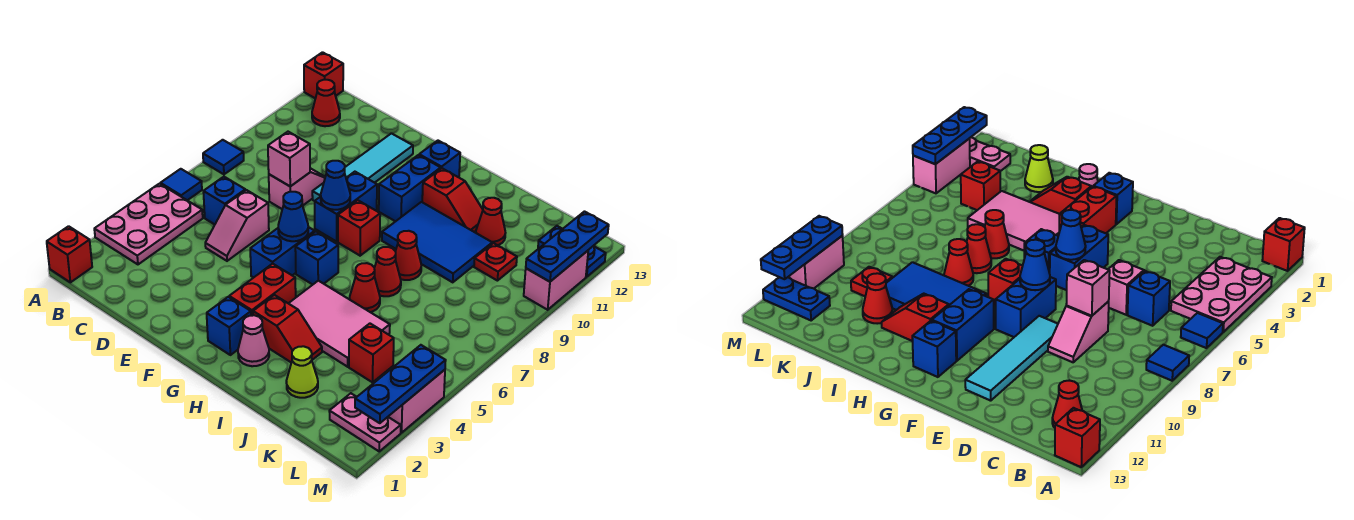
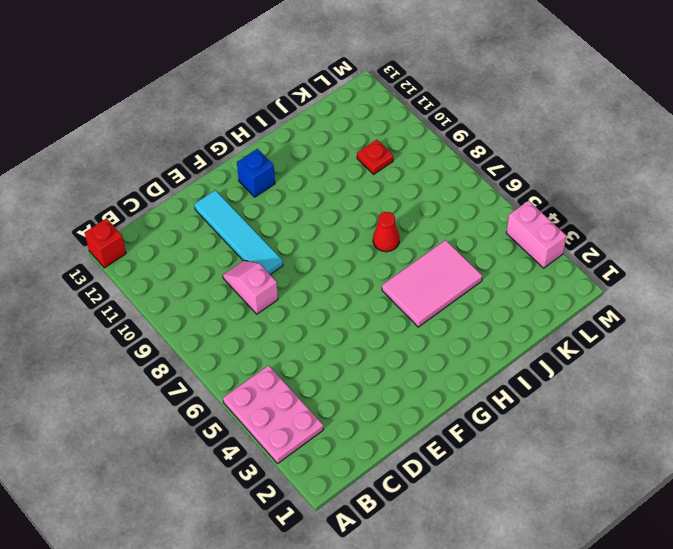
none -> red 1x1 brick [47,226,92,282]
none -> blue 1x1 tile [160,169,202,200]
none -> blue 1x1 tile [203,140,244,174]
none -> red 1x1 cone [312,80,340,126]

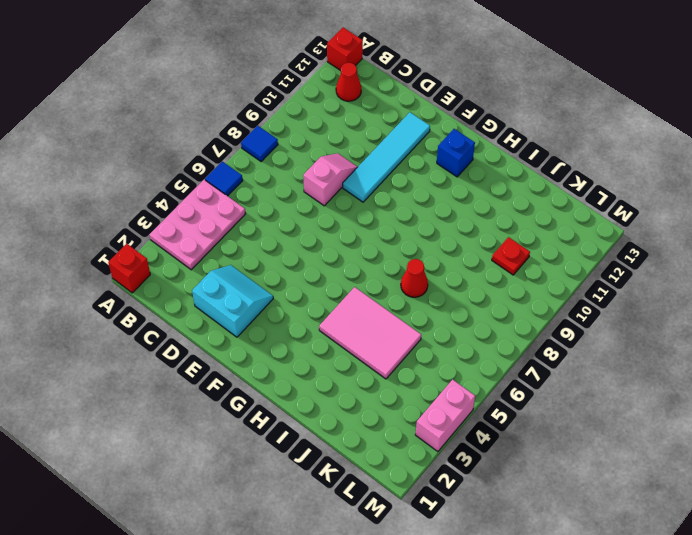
cyan 2x2 slope [192,265,273,337] -> none
none -> blue 1x1 brick [203,177,245,224]
none -> pink 1x2 slope [205,190,269,261]
none -> blue 1x2 brick [250,227,315,278]
none -> blue 1x2 brick [315,172,377,242]

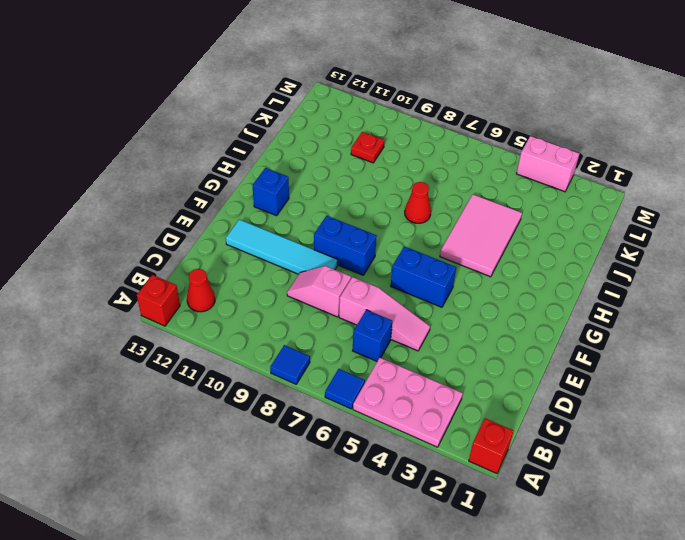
pink 1x3 slope [339,277,430,351] -> pink 1x2 slope [205,190,269,261]
none -> blue 1x1 brick [207,297,251,355]
none -> red 1x2 brick [229,264,296,316]
none -> blue 1x1 brick [295,232,338,285]
none -> red 1x1 brick [338,200,380,256]

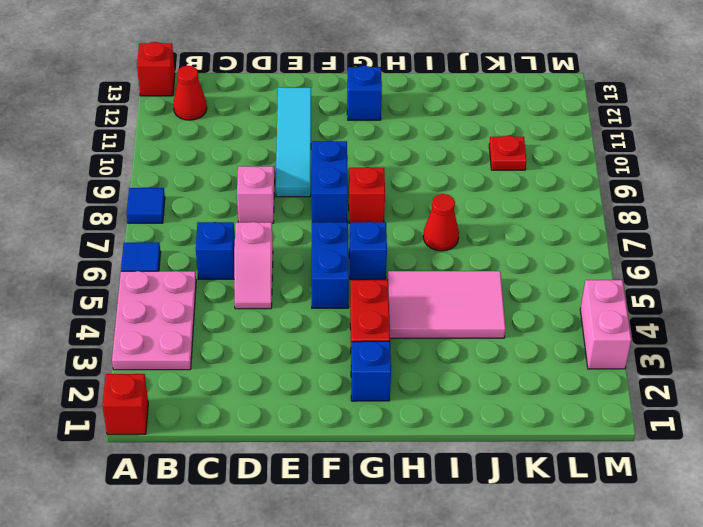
none -> blue 1x2 brick [379,155,441,221]
none -> pink 1x1 cone [238,315,269,366]
none -> red 1x2 slope [253,295,322,363]
none -> blue 2x3 tile [382,202,492,282]

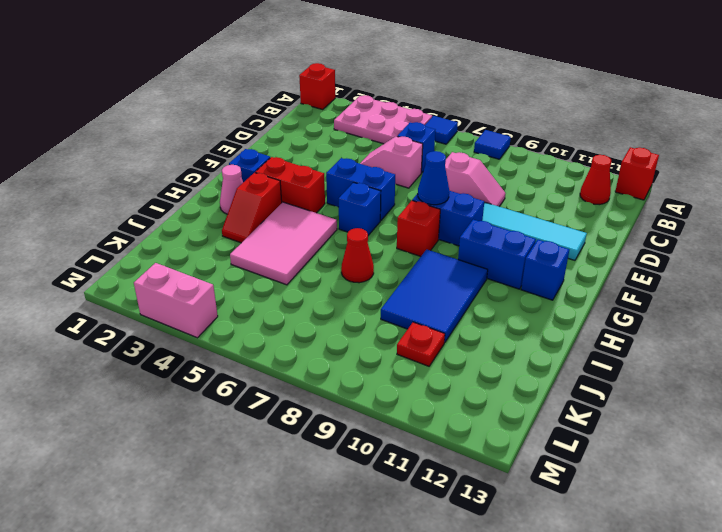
none -> red 1x2 slope [422,168,483,232]
none -> red 1x1 cone [350,263,380,312]
none -> red 1x1 cone [395,231,421,280]
none -> lime 1x1 cone [286,346,318,398]

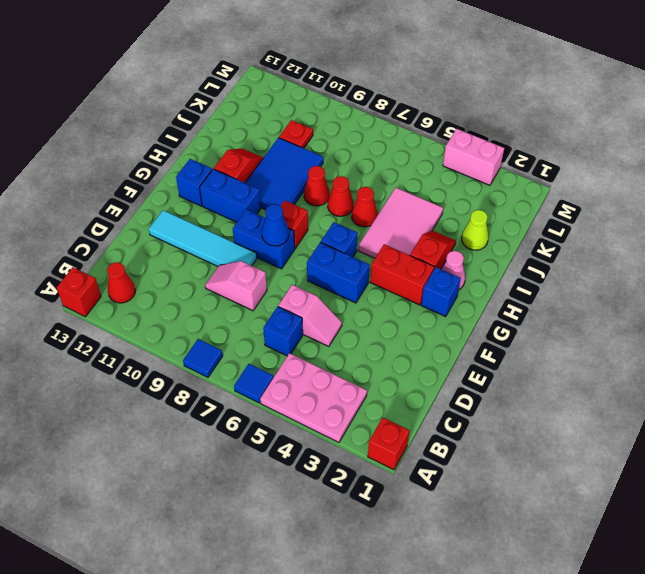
none -> red 1x1 cone [476,198,505,245]
none -> red 1x1 brick [349,324,394,382]
none -> pink 1x2 plate [329,393,401,451]
none -> blue 1x2 plate [538,226,606,277]

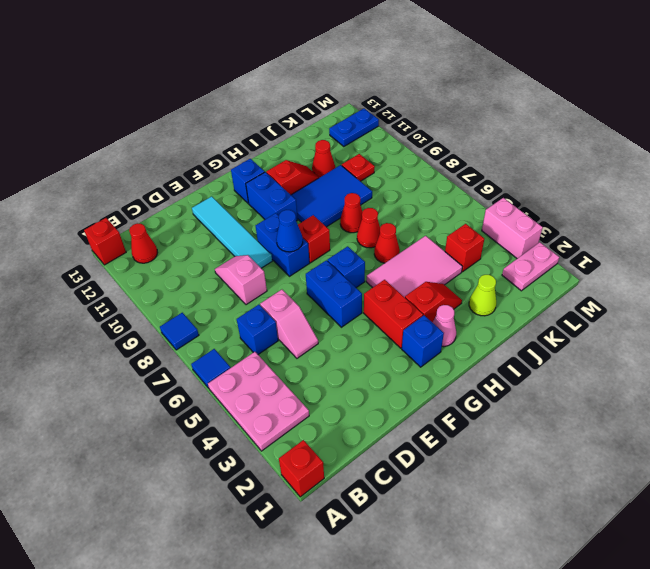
none -> pink 1x2 brick [524,251,588,310]
none -> pink 1x1 brick [268,132,310,186]
none -> blue 1x1 cone [278,192,308,241]
none -> blue 1x3 plate [355,345,446,423]

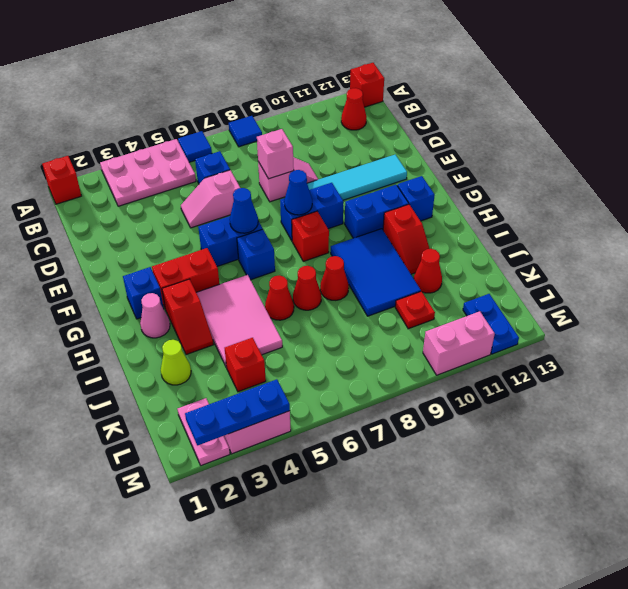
none -> blue 1x3 plate [526,212,609,282]

